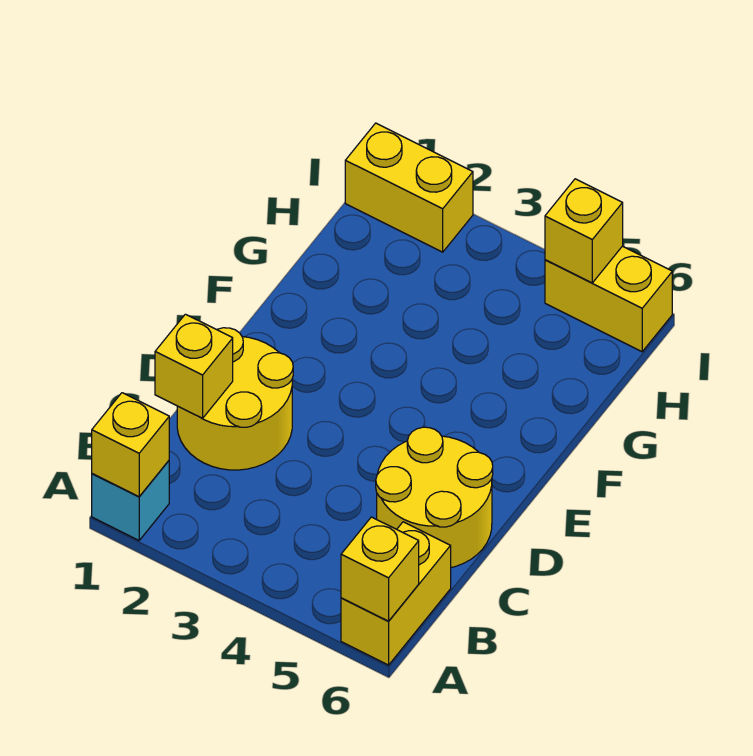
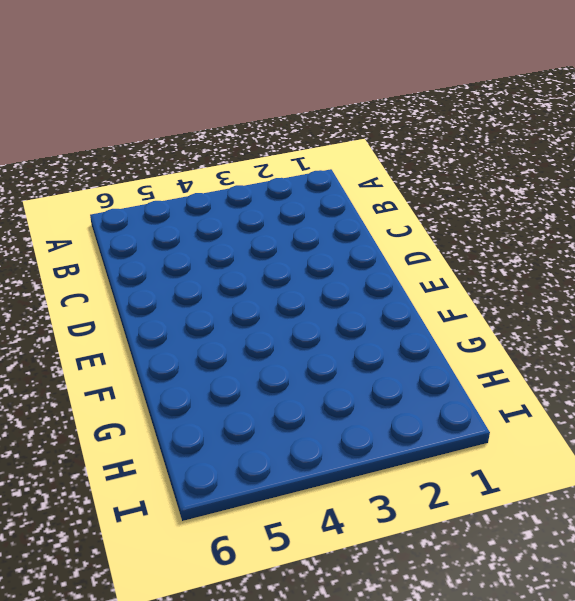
none -> cyan 1x1 brick [92,461,169,540]
none -> yellow 1x2 brick [341,522,451,665]

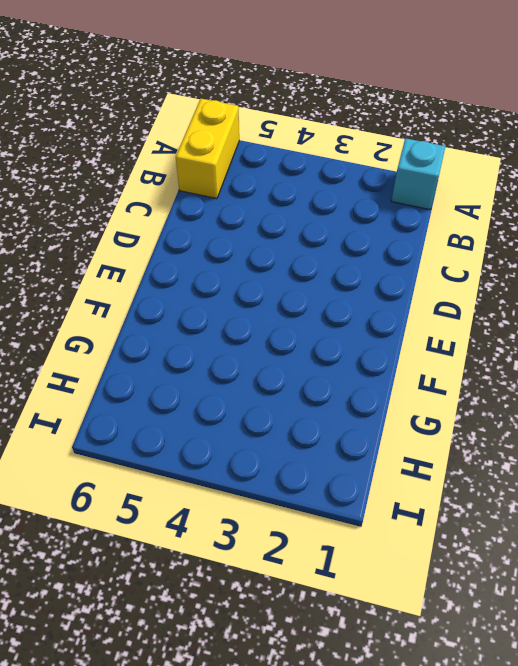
none -> yellow 2x2 round brick [177,328,293,470]
none -> yellow 2x2 round brick [376,427,493,568]

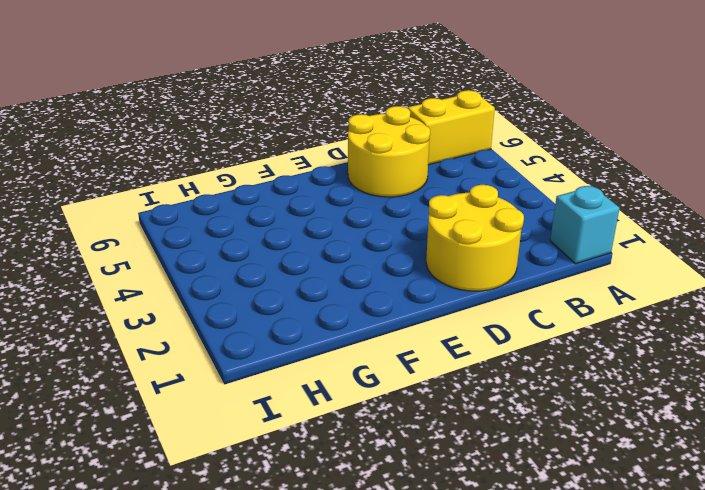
none -> yellow 1x2 brick [345,123,473,252]
none -> yellow 1x2 brick [545,246,672,352]

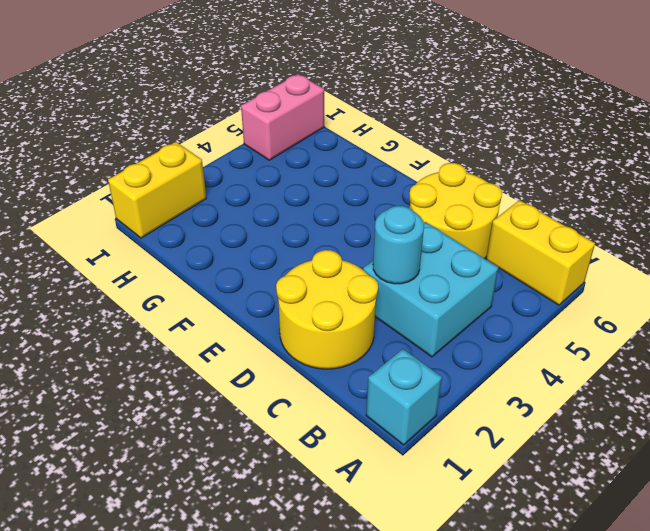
cyan 2x2 brick [363,222,498,357] -> none
cyan 1x1 round brick [373,206,424,284] -> none
pink 1x2 brick [241,74,324,160] -> yellow 1x2 brick [545,246,672,352]
none -> yellow 1x1 brick [92,393,169,497]
none -> yellow 1x1 brick [341,517,419,621]

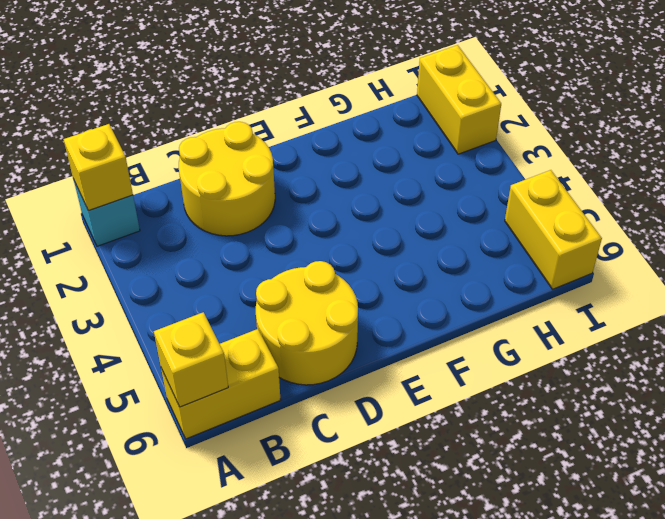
none -> yellow 1x1 brick [155,314,233,418]
none -> yellow 1x1 brick [545,179,623,283]

